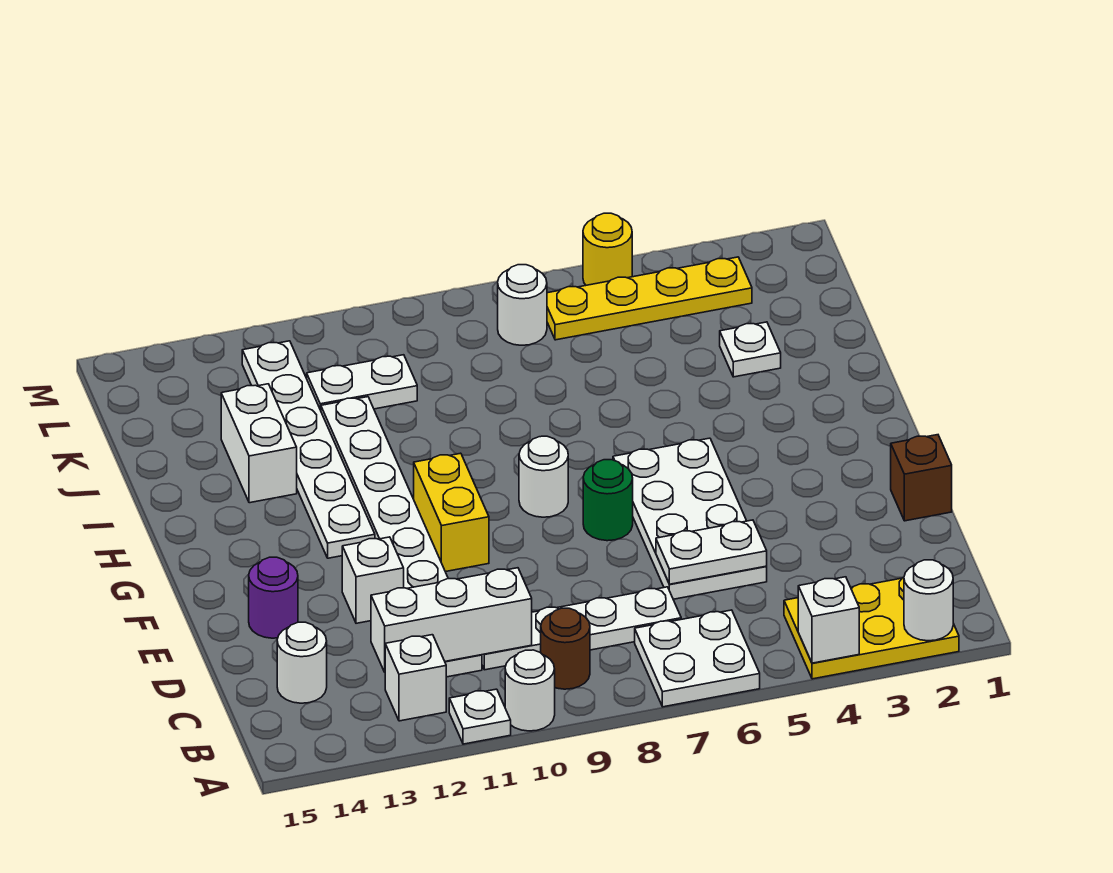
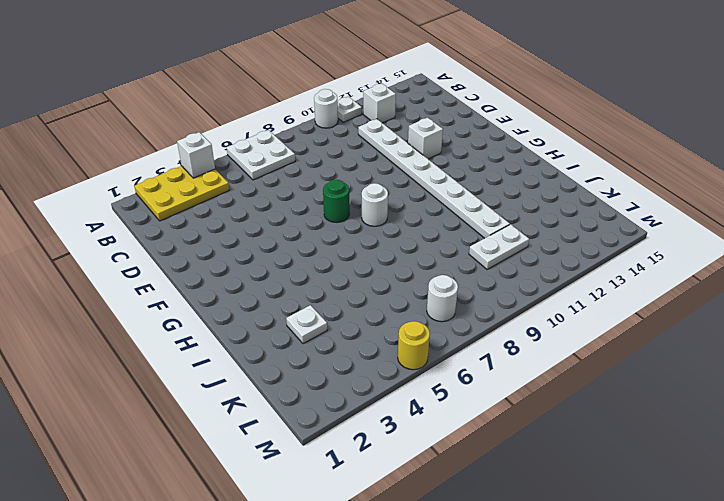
none -> brown 1x1 round brick [541,608,590,689]
none -> white 1x4 plate [482,587,681,670]
none -> white 1x1 round brick [277,622,327,703]

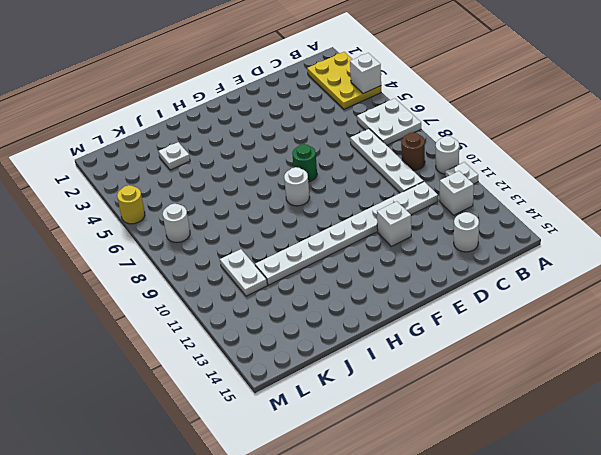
none -> white 2x4 plate [613,438,767,599]
none -> brown 1x1 brick [891,435,952,521]
none -> purple 1x1 round brick [249,557,298,638]

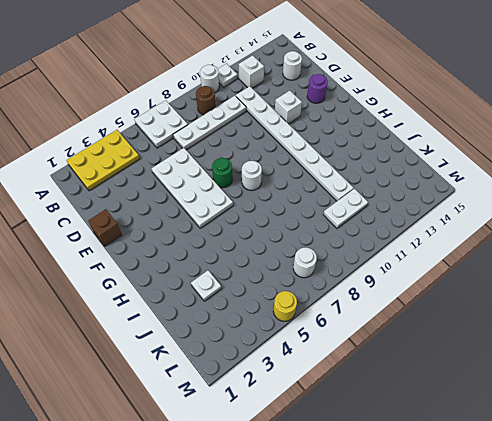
none -> yellow 1x2 brick [414,453,489,572]
none -> white 1x6 plate [242,341,375,558]
none -> white 1x2 brick [221,384,297,503]

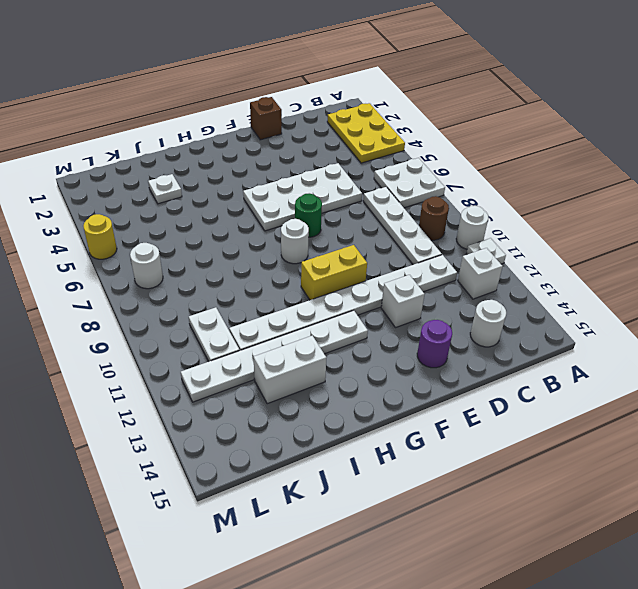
none -> yellow 1x4 plate [547,257,752,340]
none -> white 1x1 round brick [904,560,953,641]
none -> white 1x1 brick [798,577,859,663]

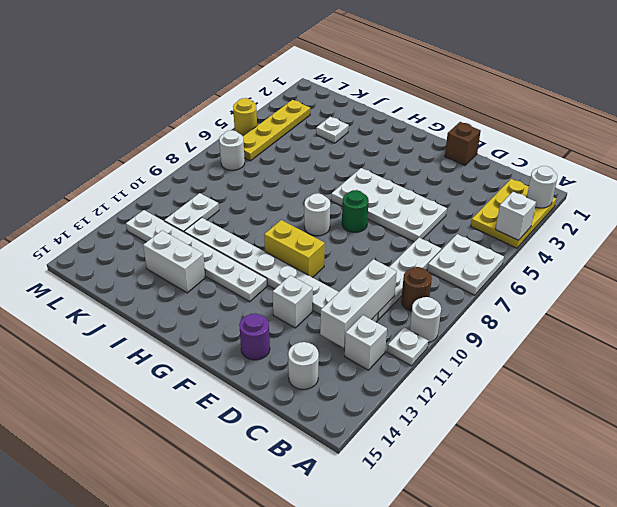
none -> white 1x2 plate [656,520,767,584]

